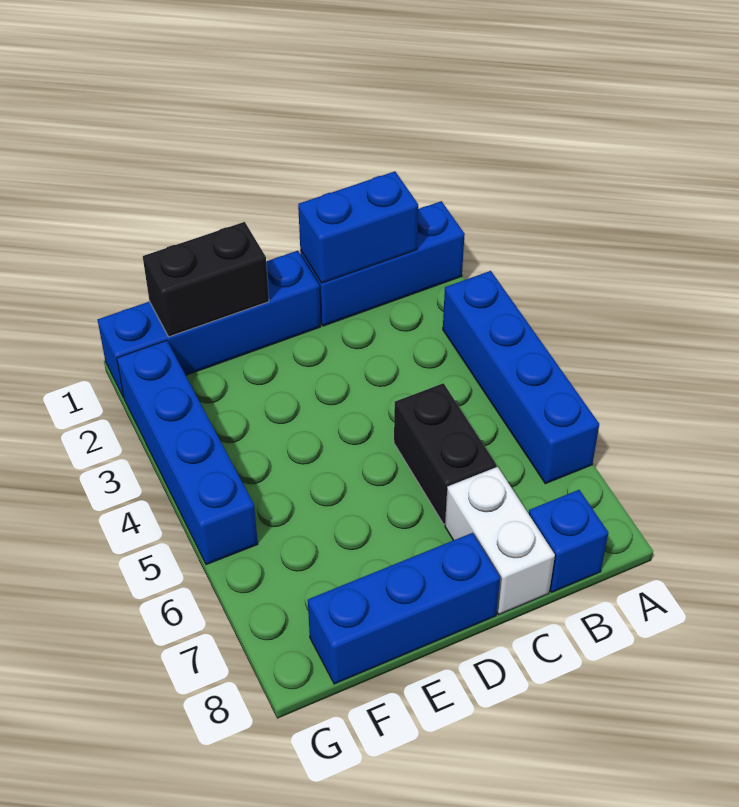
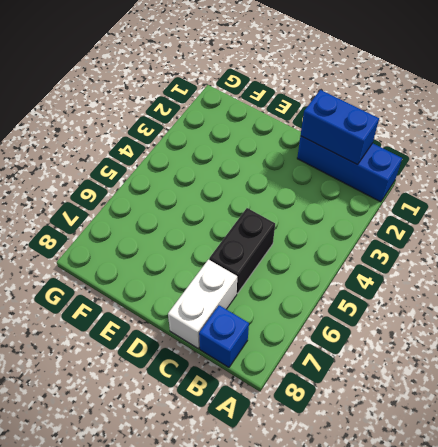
none -> blue 1x4 brick [443,271,599,484]
none -> blue 1x4 brick [98,251,321,398]

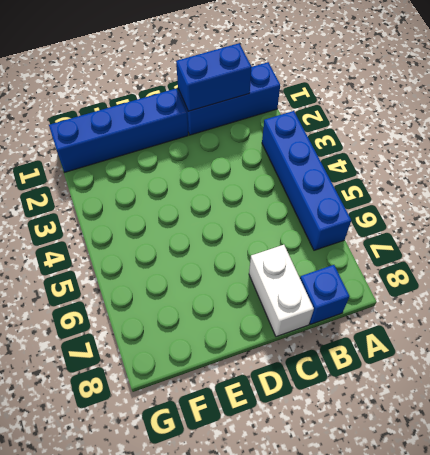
none -> black 1x2 brick [394,383,496,524]
none -> blue 1x3 brick [308,533,500,684]

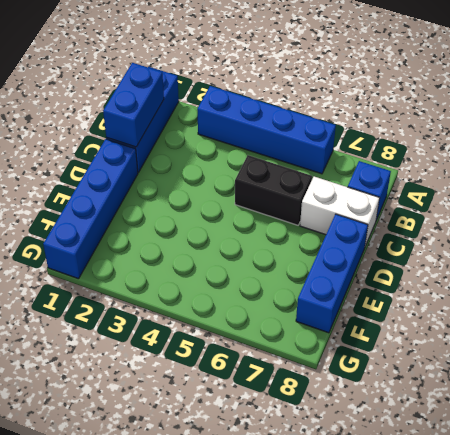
none -> blue 1x4 brick [117,340,258,565]
none -> black 1x2 brick [143,222,269,337]

